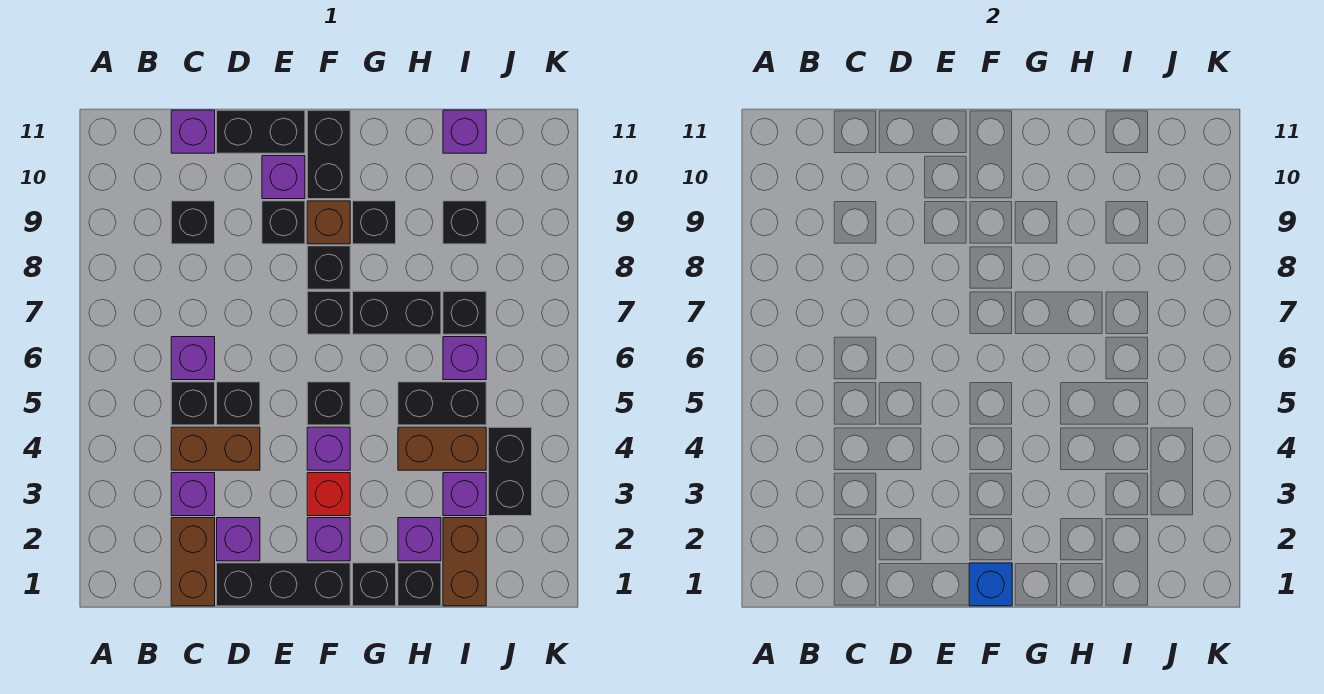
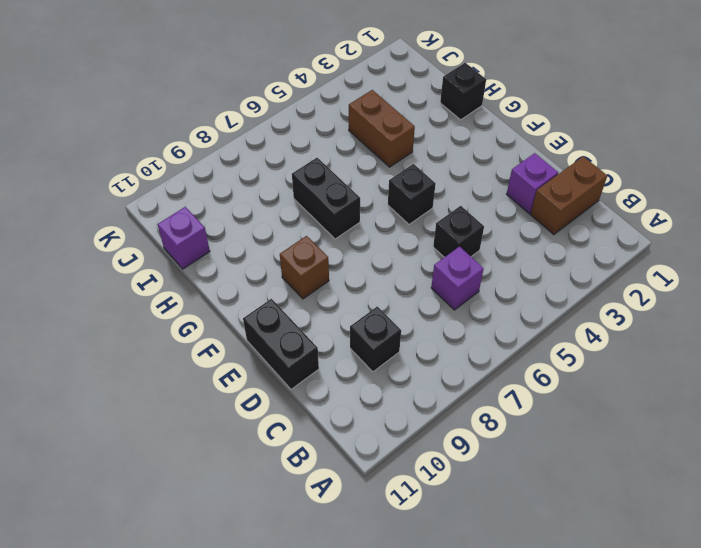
none -> purple 1x1 brick [171,473,215,516]
none -> brown 1x2 brick [171,427,260,470]
none -> black 1x1 brick [171,382,215,425]
none -> purple 1x1 brick [171,110,215,153]

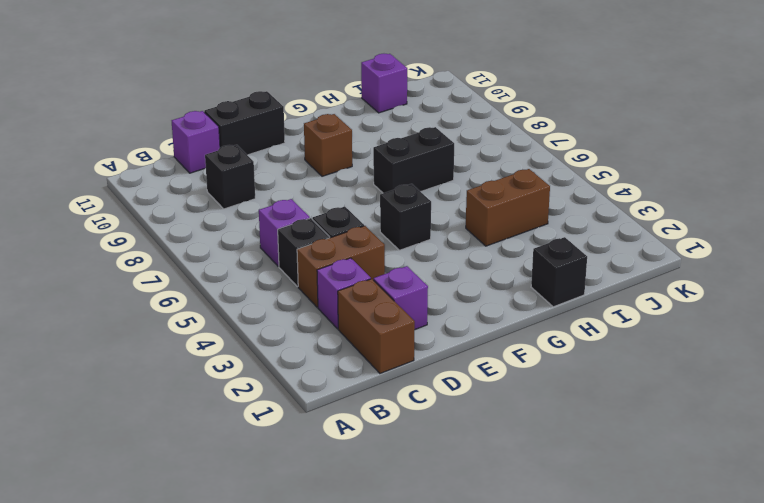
none -> black 1x3 brick [217,563,350,606]
none -> black 1x1 brick [262,201,305,244]
none -> purple 1x1 brick [262,156,305,199]
none -> purple 1x1 brick [307,518,350,561]

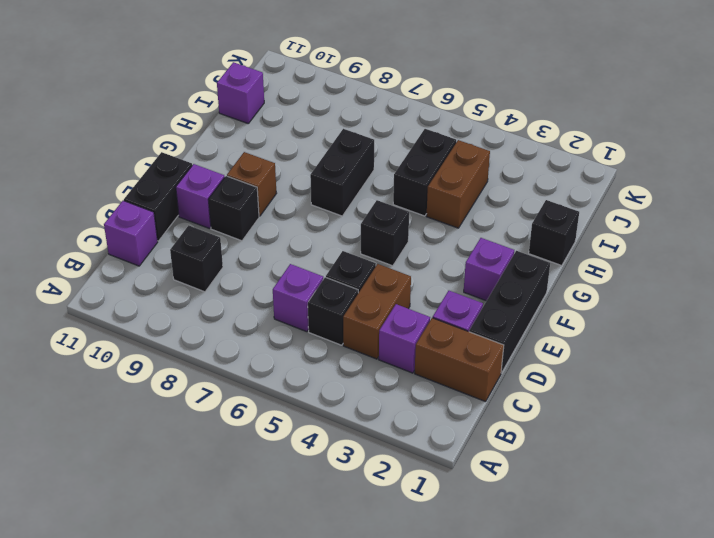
none -> red 1x1 brick [307,473,350,516]
none -> purple 1x1 brick [307,427,350,470]
none -> black 1x1 brick [307,291,350,334]
none -> black 1x1 brick [307,246,350,289]

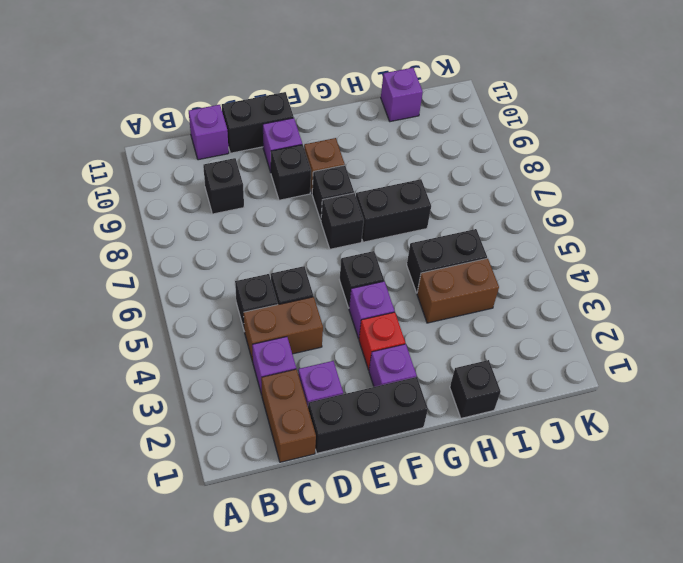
none -> purple 1x1 brick [171,337,215,380]
none -> black 1x2 brick [307,110,350,199]
none -> black 1x1 brick [353,563,396,606]
none -> black 1x1 brick [353,201,396,244]

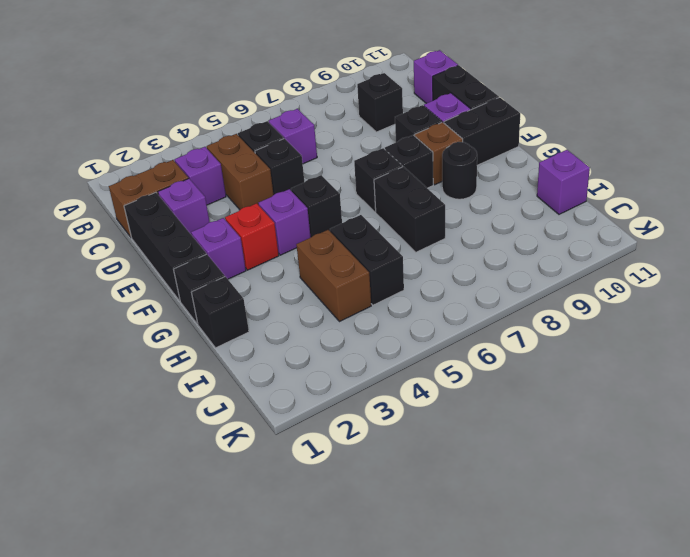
black 1x1 round brick [442,142,477,199] -> black 1x1 brick [353,201,396,244]
none -> purple 1x1 brick [398,518,441,561]
none -> brown 1x2 brick [443,518,486,606]
none -> purple 1x1 brick [443,473,486,516]
none -> purple 1x1 brick [443,337,486,380]

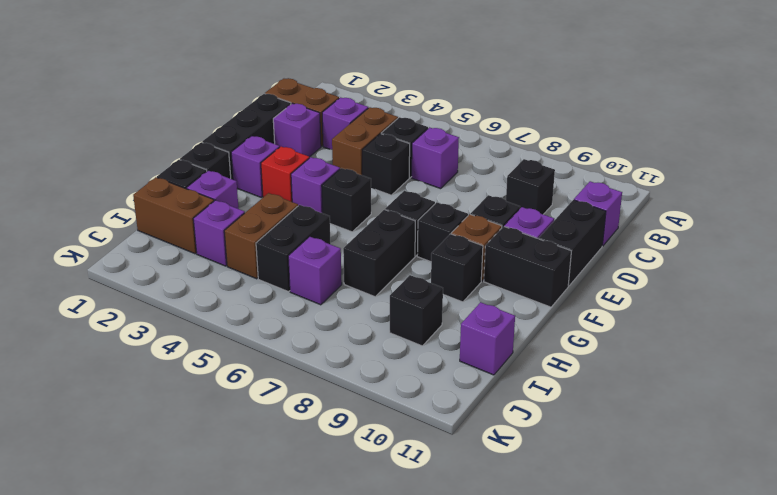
none -> black 1x1 brick [443,291,486,334]
none -> black 1x2 brick [488,427,532,516]
none -> blue 1x1 brick [969,563,1012,606]

